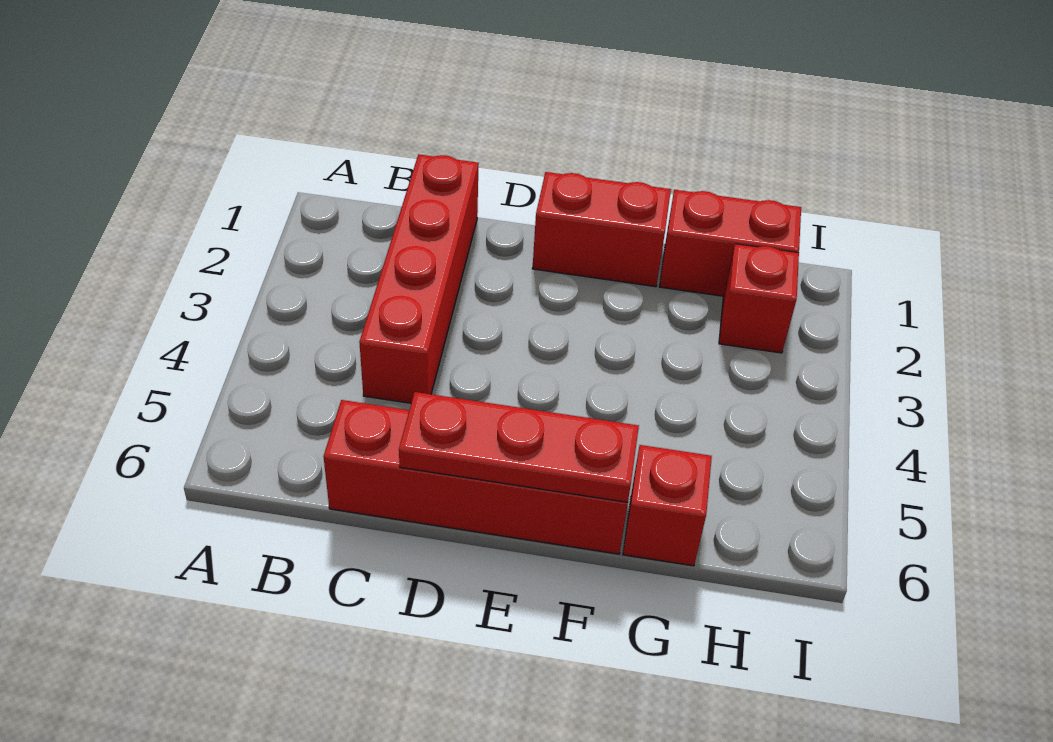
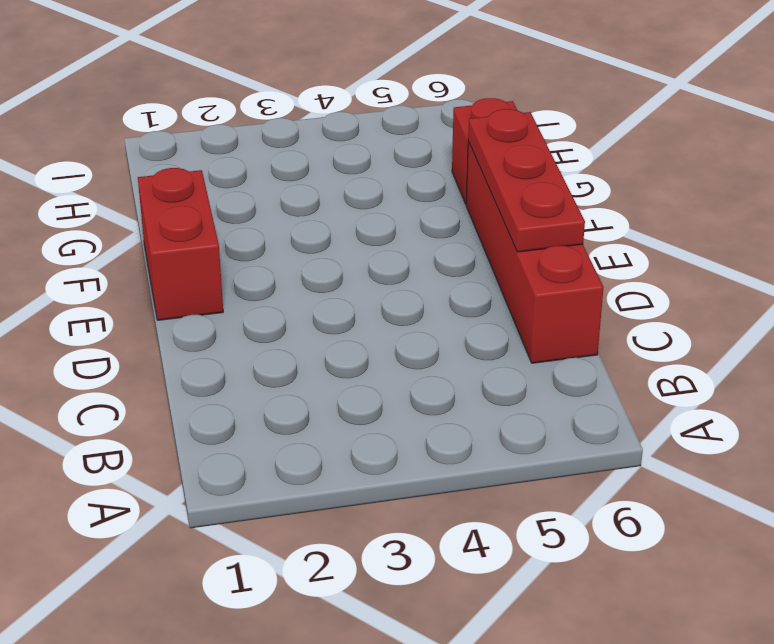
none -> red 1x4 brick [359,154,479,403]
none -> red 1x2 brick [659,190,801,296]

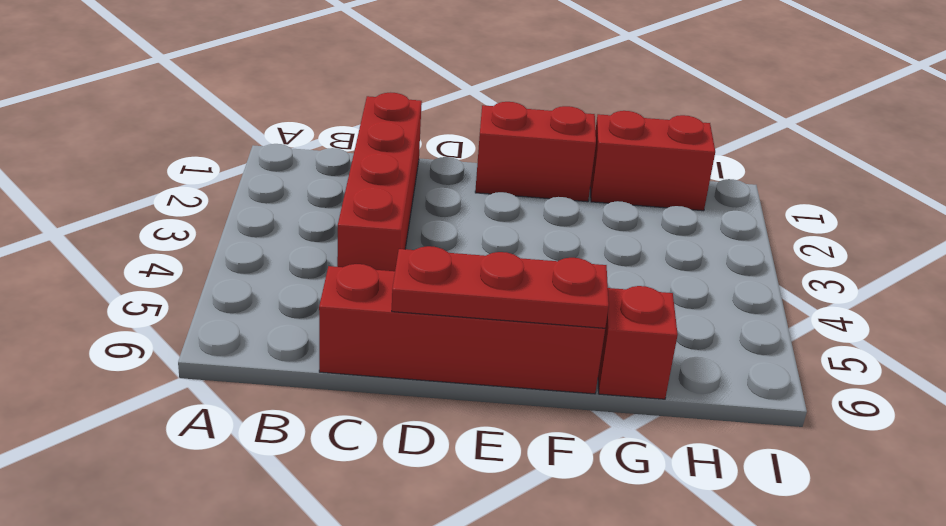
none -> red 1x1 brick [719,244,799,353]

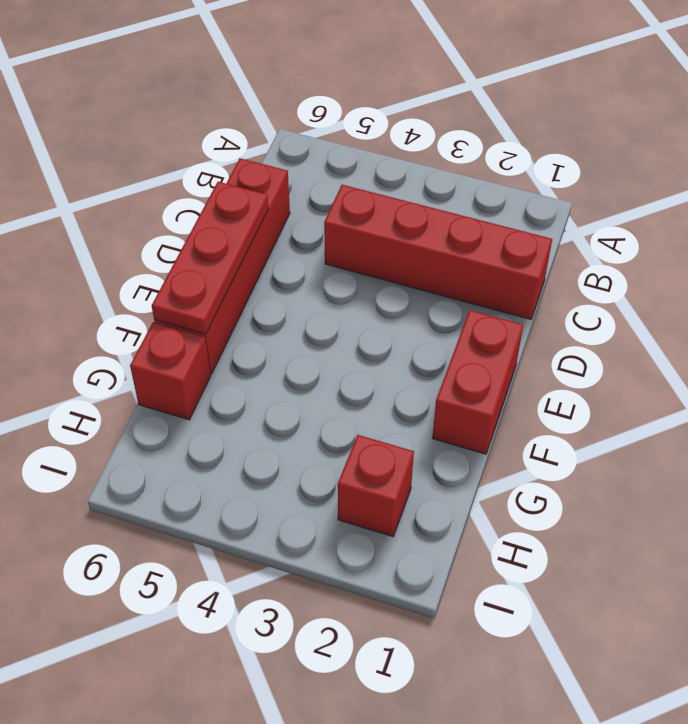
none -> red 1x2 brick [659,190,801,296]

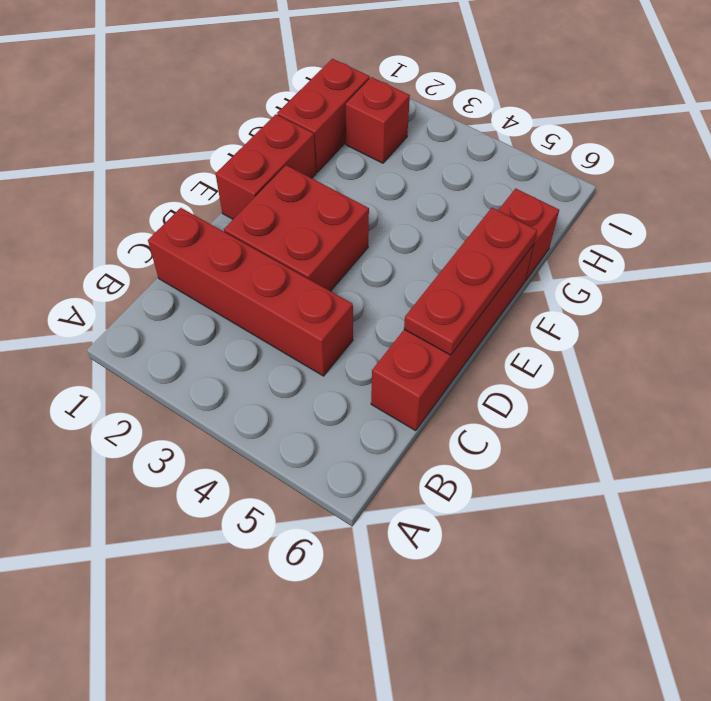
red 2x2 brick [224,165,369,291] -> none

